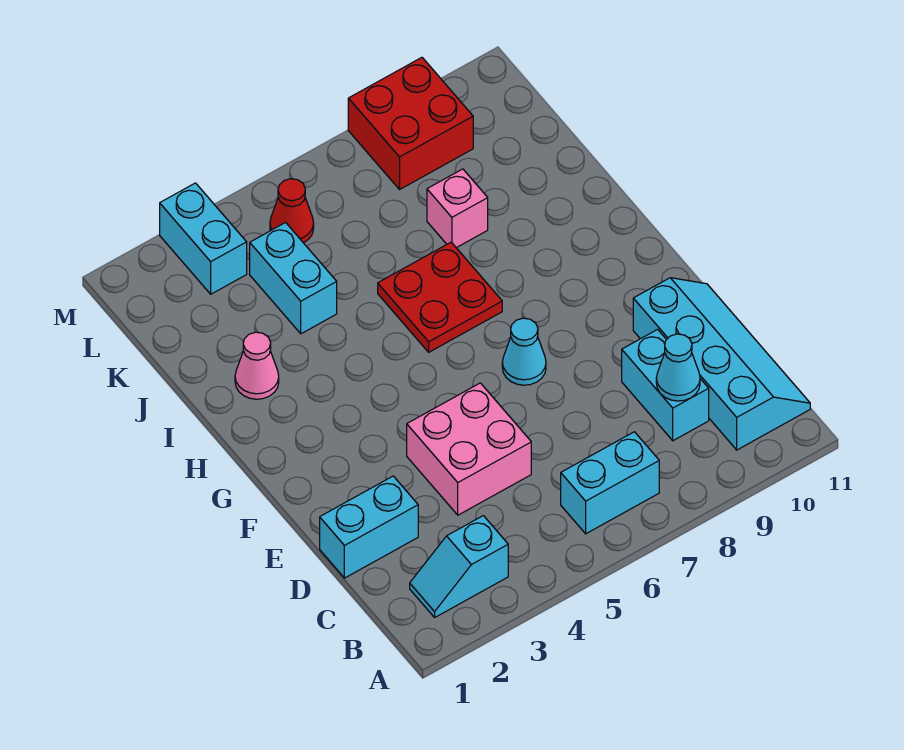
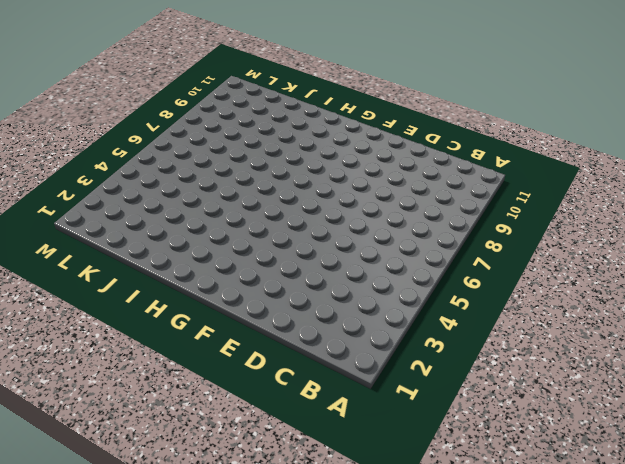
none -> cyan 1x2 slope [410,516,508,617]
none -> cyan 1x2 brick [561,432,659,534]
none -> cyan 2x4 slope [633,278,810,450]

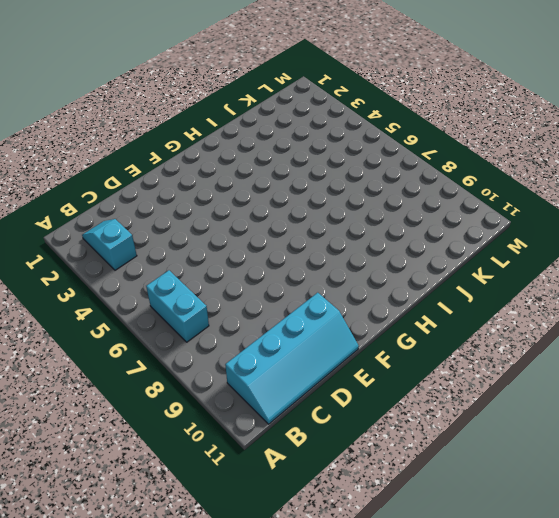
none -> cyan 1x2 brick [622,329,709,441]
none -> cyan 1x2 brick [320,476,418,578]
none -> pink 2x2 brick [407,383,531,515]

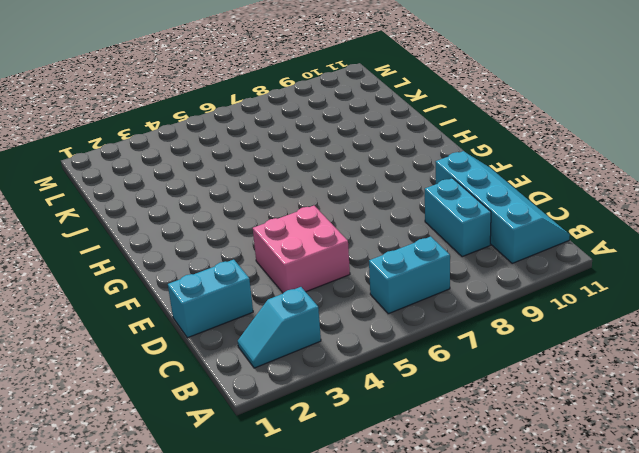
none -> cyan 1x1 cone [502,318,546,385]
none -> red 2x2 plate [378,242,502,352]
none -> pink 1x1 cone [235,332,279,399]

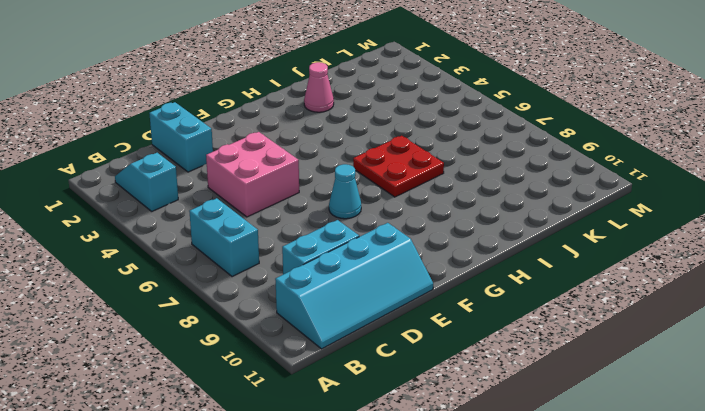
none -> cyan 1x2 brick [250,223,337,334]
none -> pink 1x1 brick [427,169,488,248]
none -> cyan 1x2 brick [160,183,247,294]

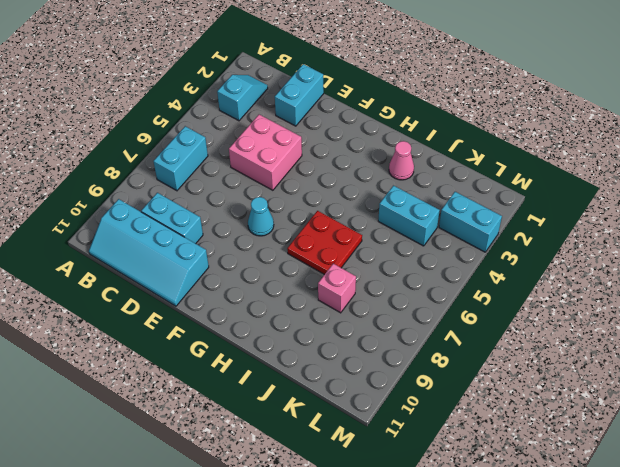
none -> red 1x1 cone [270,179,314,243]
none -> red 2x2 brick [348,58,473,189]
none -> cyan 1x1 cone [656,334,700,401]

